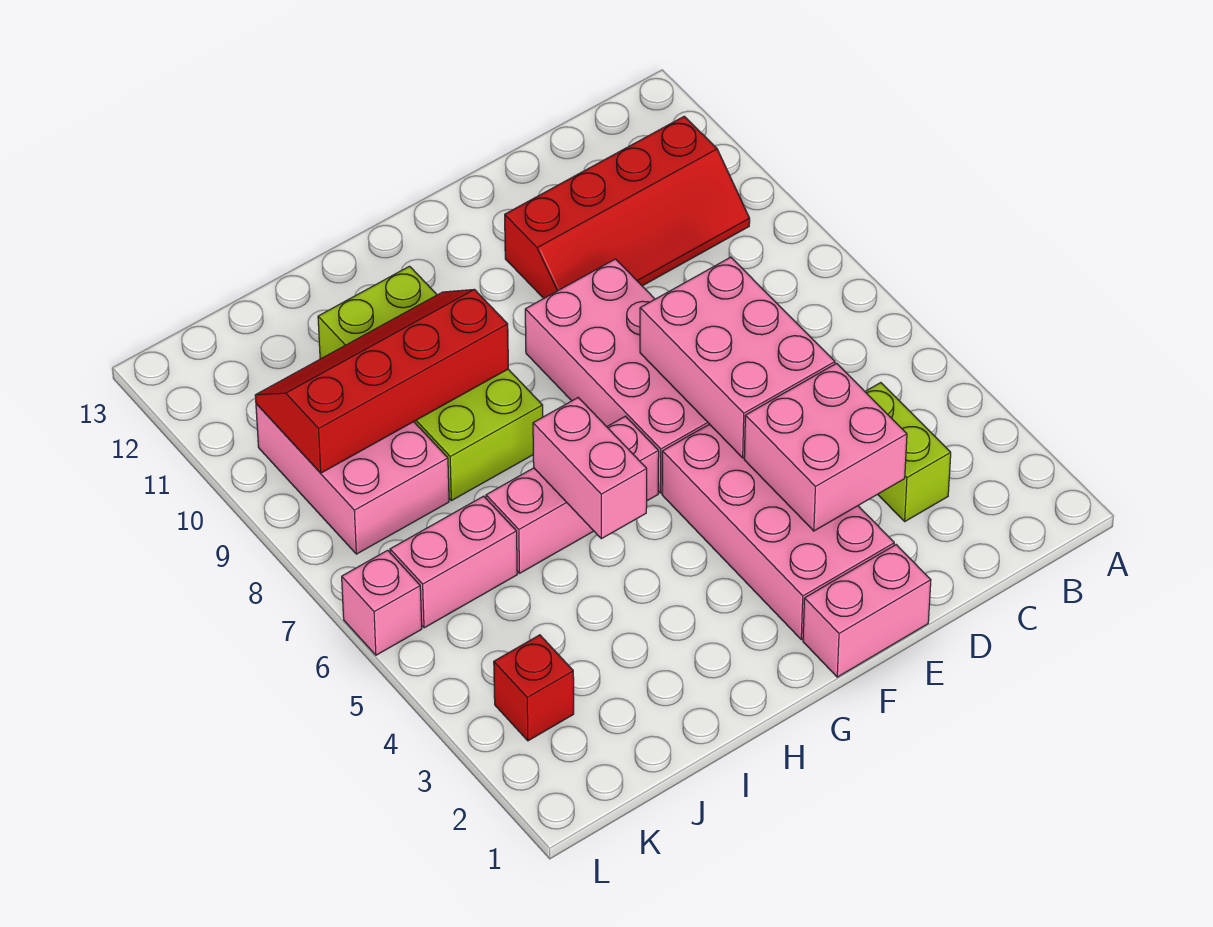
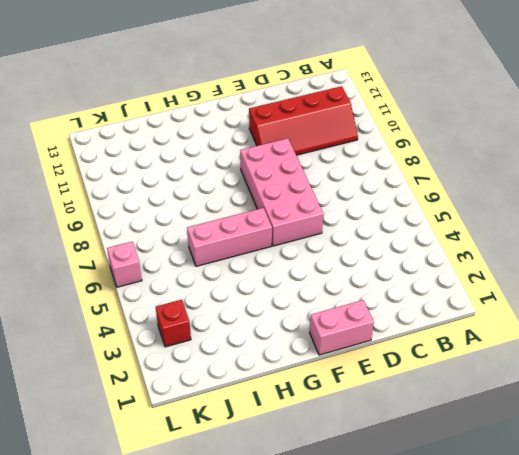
none -> lime 1x2 brick [865,383,951,521]
none -> pink 2x4 brick [662,424,894,640]
none -> lime 2x4 brick [318,266,543,501]

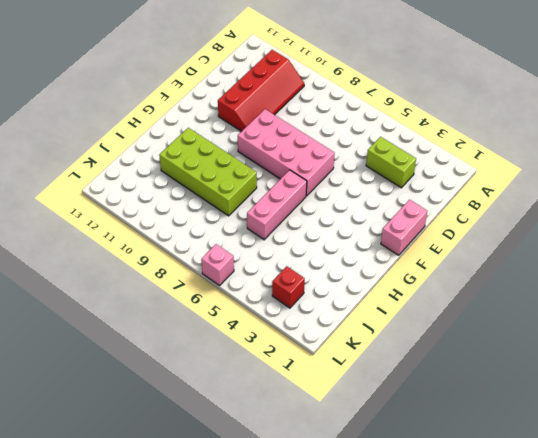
none -> pink 2x4 brick [662,424,894,640]
none -> pink 1x2 brick [390,496,517,628]
none -> pink 2x3 brick [256,404,449,554]

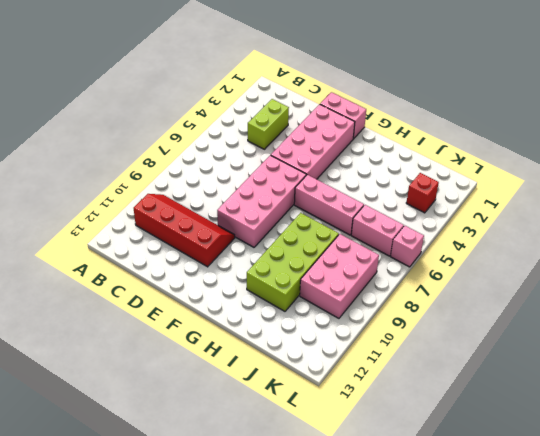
none -> pink 2x2 brick [744,363,907,531]
none -> pink 2x3 brick [640,257,835,458]
none -> pink 1x2 brick [533,398,647,539]

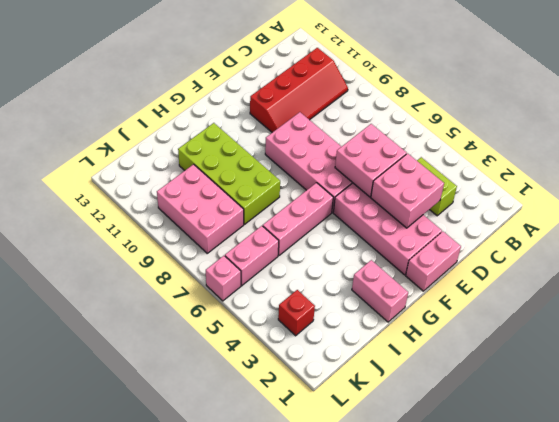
pink 2x2 brick [335,124,407,197] -> pink 2x3 brick [640,257,835,458]
pink 1x2 brick [352,260,408,322] -> pink 1x2 brick moved to [533,398,647,539]
none -> red 2x4 slope [255,289,508,473]

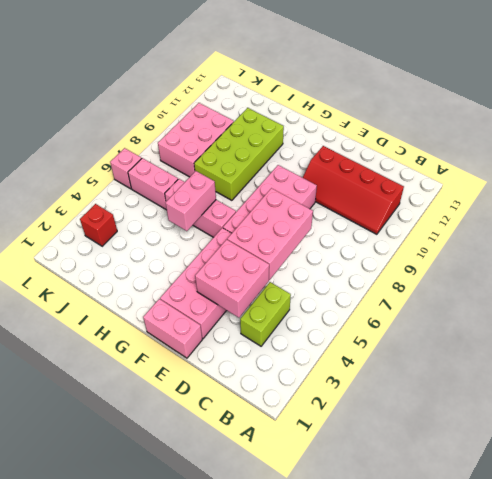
none -> red 2x4 slope [255,289,508,473]

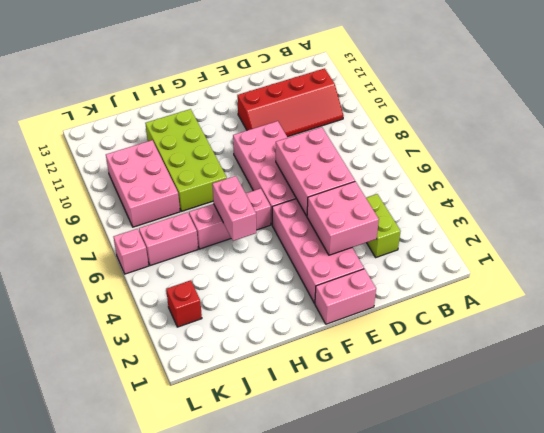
none -> red 2x4 slope [255,289,508,473]

